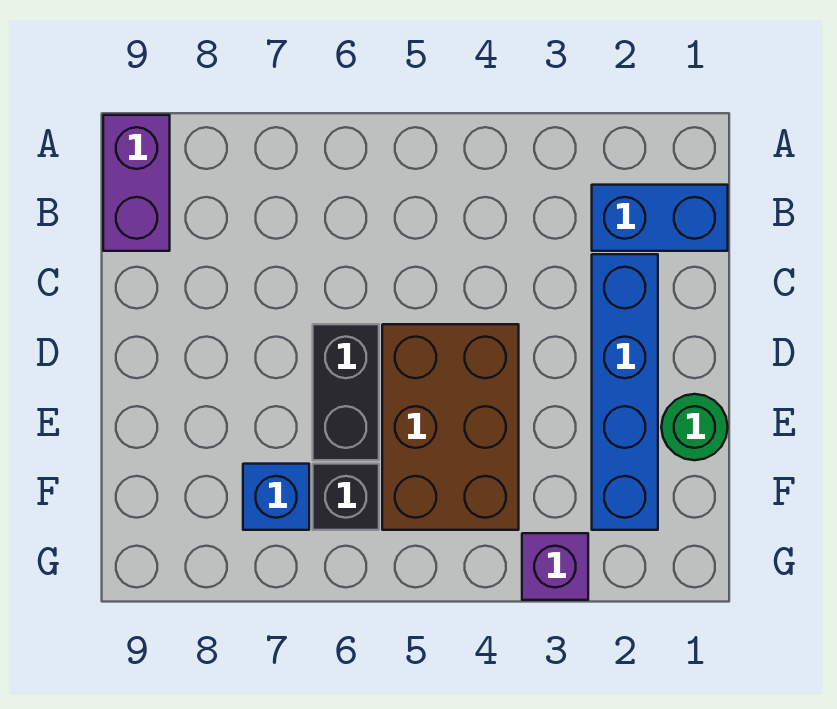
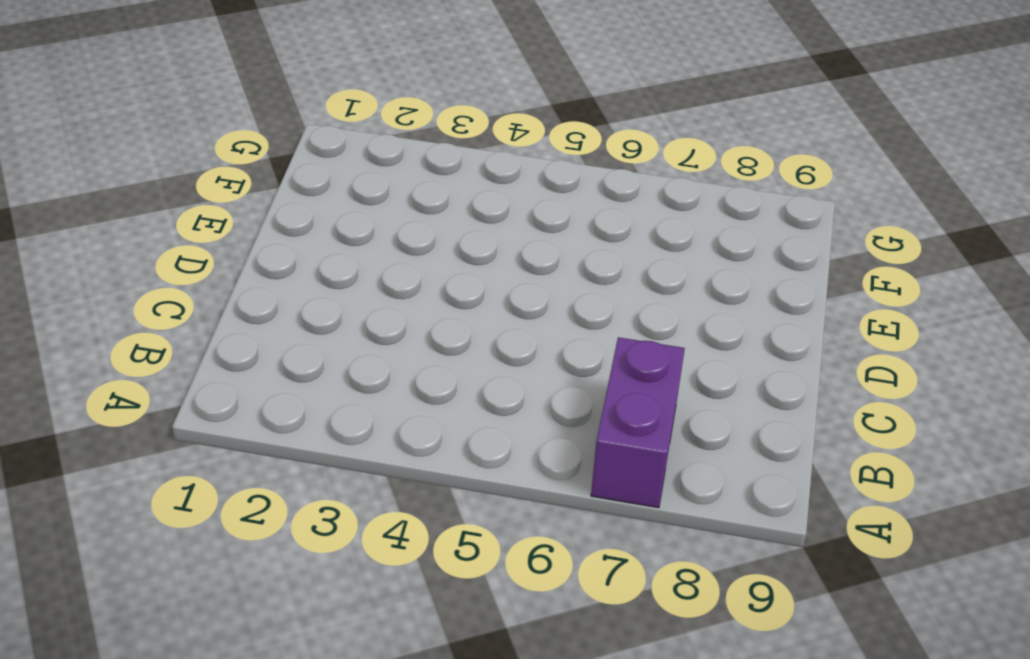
purple 1x2 brick [591,337,685,508] -> purple 1x2 brick moved to [103,115,170,251]
none -> blue 1x2 brick [592,185,728,251]
none -> blue 1x4 brick [592,254,658,530]

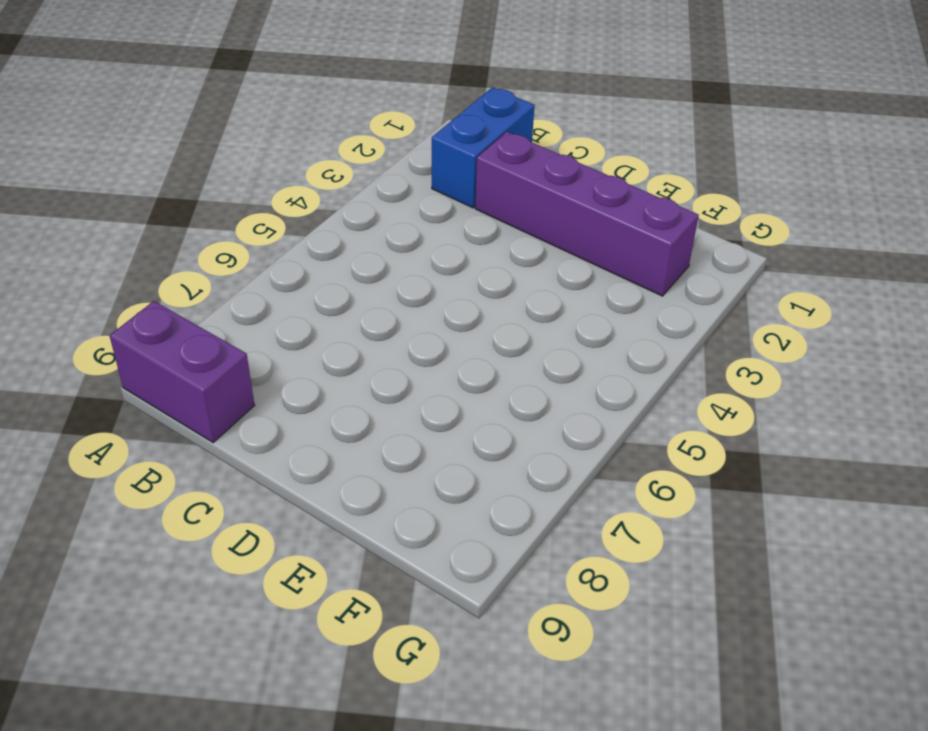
purple 1x4 brick [475,132,699,296] -> blue 1x4 brick [592,254,658,530]
none -> brown 2x3 brick [382,324,519,530]
none -> black 1x2 brick [313,324,379,460]

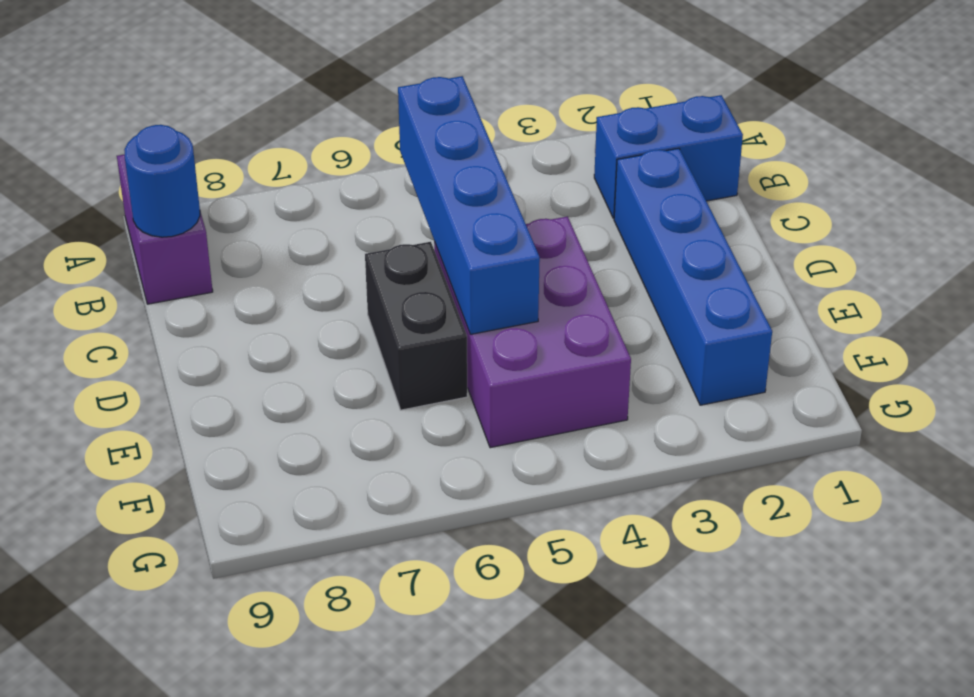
blue 1x4 brick [398,76,540,334] -> none
blue 1x1 round brick [124,125,200,237] -> none
purple 2x3 brick [434,217,631,448] -> brown 2x3 brick [382,324,519,530]
none -> green 1x1 round brick [661,394,728,460]
none -> black 1x1 brick [313,464,379,530]

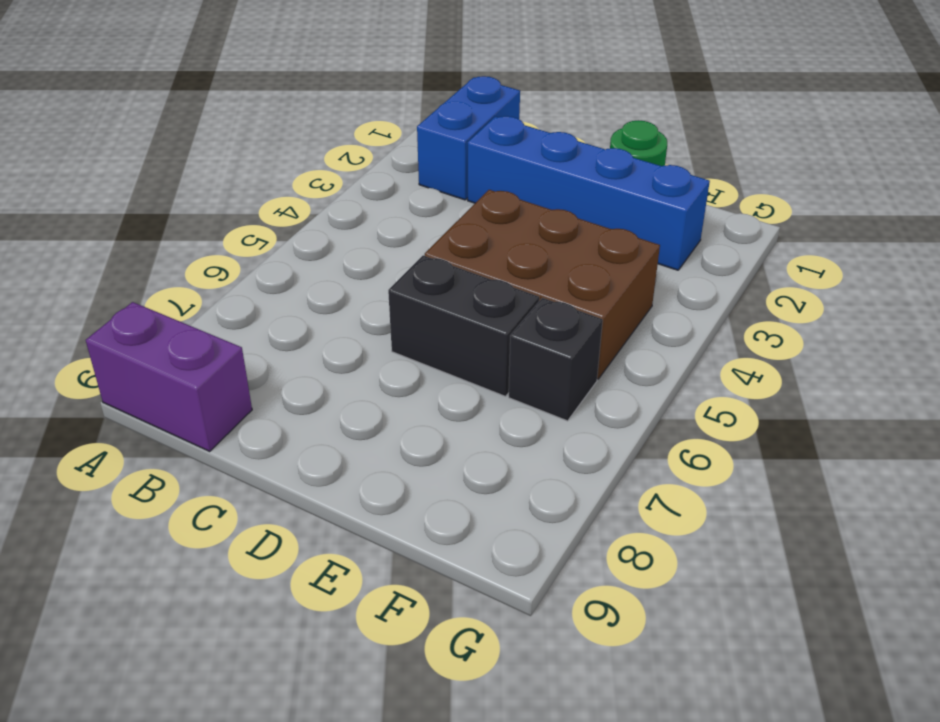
none -> blue 1x1 brick [243,464,309,530]
none -> purple 1x1 brick [522,533,588,600]

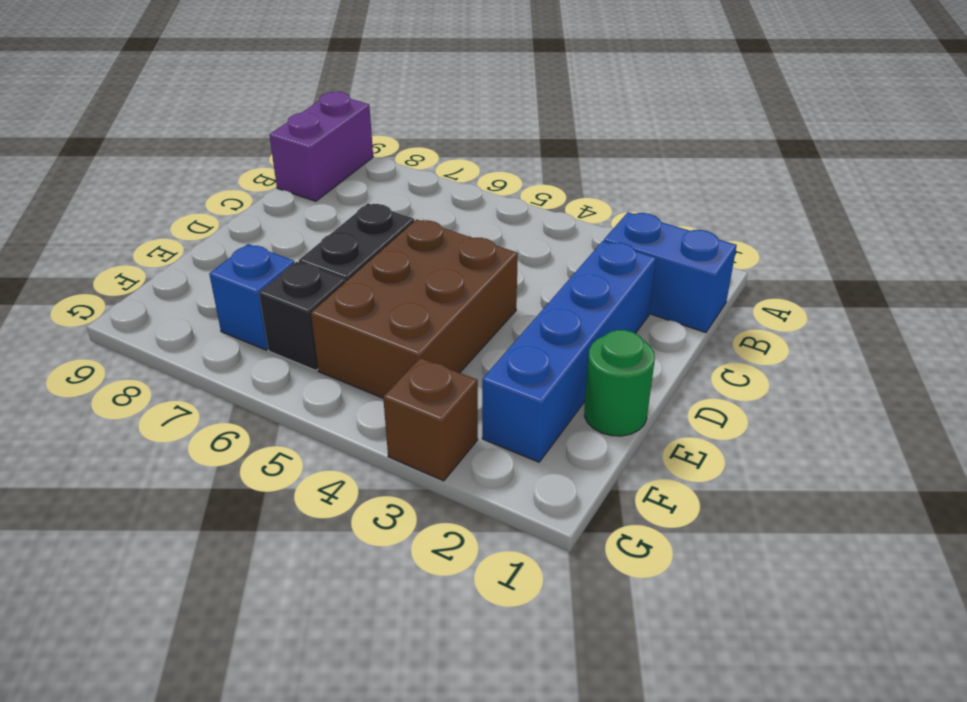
brown 1x1 brick [383,358,478,481] -> purple 1x1 brick [522,533,588,600]

